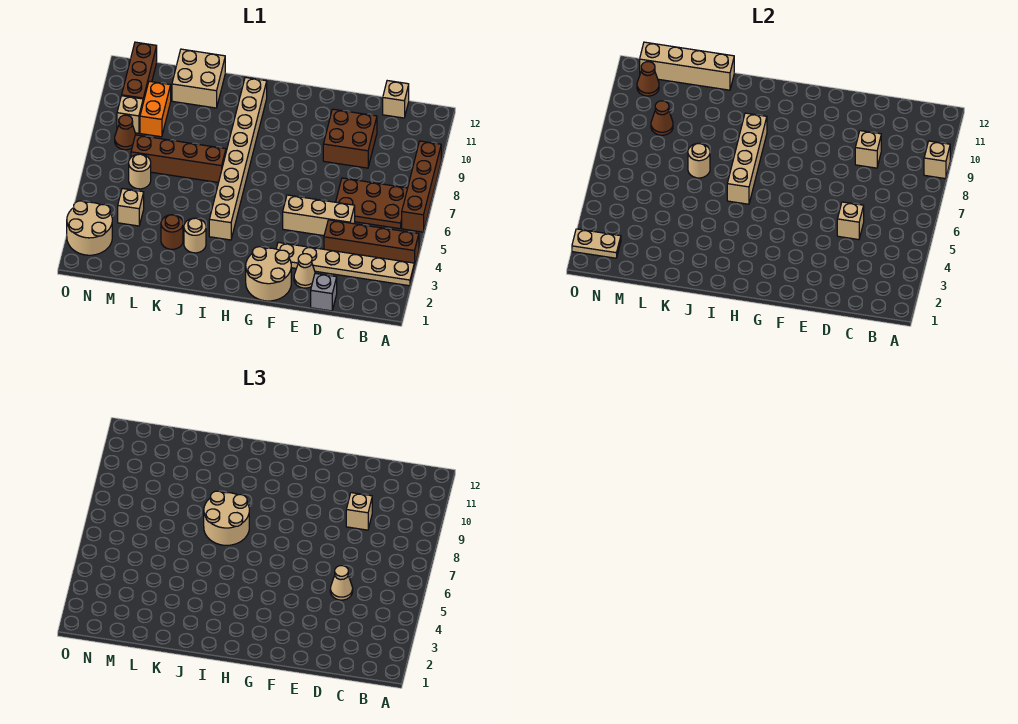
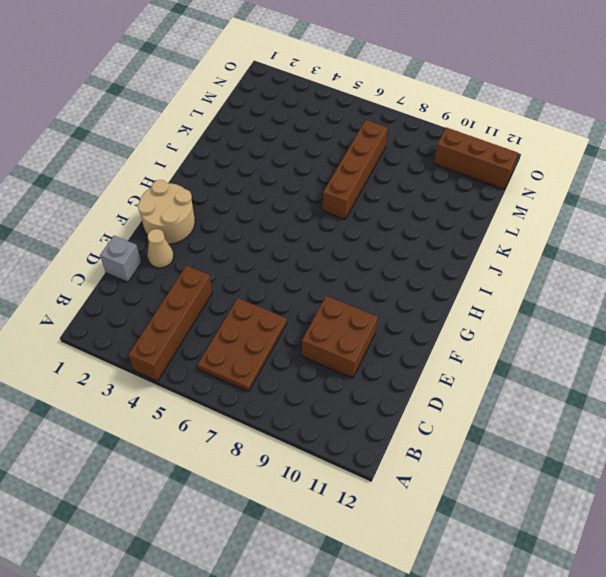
none -> tan 1x6 plate [276,242,414,286]
none -> brown 1x4 brick [402,141,441,232]
none -> tan 1x1 brick [383,81,409,118]
none -> tan 1x3 brick [283,195,355,236]

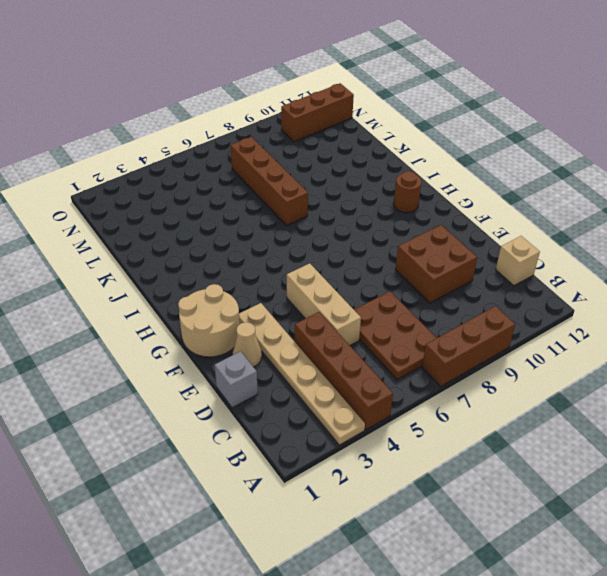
brown 1x3 brick [422,306,515,387] -> brown 1x4 brick [402,141,441,232]
brown 1x1 round brick [394,171,421,213] -> brown 1x1 round brick moved to [161,215,183,249]
none -> tan 1x8 brick [209,77,267,240]
none -> tan 1x1 round brick [184,218,206,253]
none -> tan 2x2 brick [172,49,225,108]
none -> tan 1x1 brick [118,189,144,226]

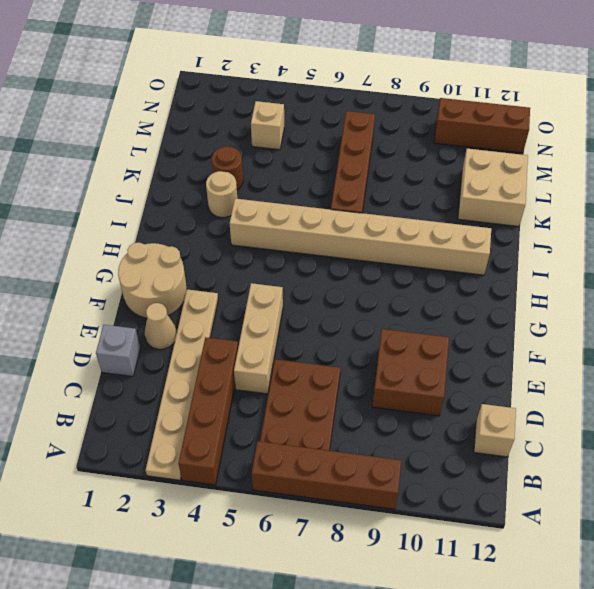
none -> tan 1x1 round brick [129,154,151,189]
none -> orange 1x2 brick [140,81,171,137]
none -> tan 2x2 round brick [67,201,112,255]
none -> brown 1x1 cone [115,115,136,150]

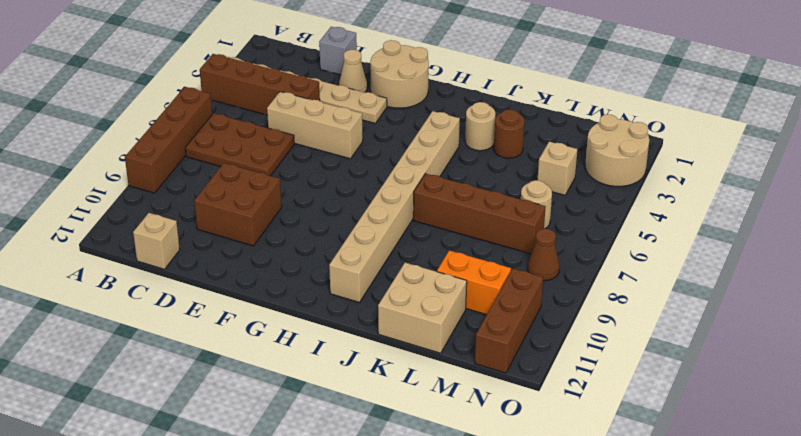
orange 1x2 brick [437,250,511,315] -> orange 1x2 brick turned to [140,81,171,137]
none -> tan 1x1 brick [117,96,143,133]
none -> tan 1x1 brick [924,141,950,179]
none -> tan 1x1 brick [837,202,864,240]
none -> tan 1x1 brick [855,131,881,168]

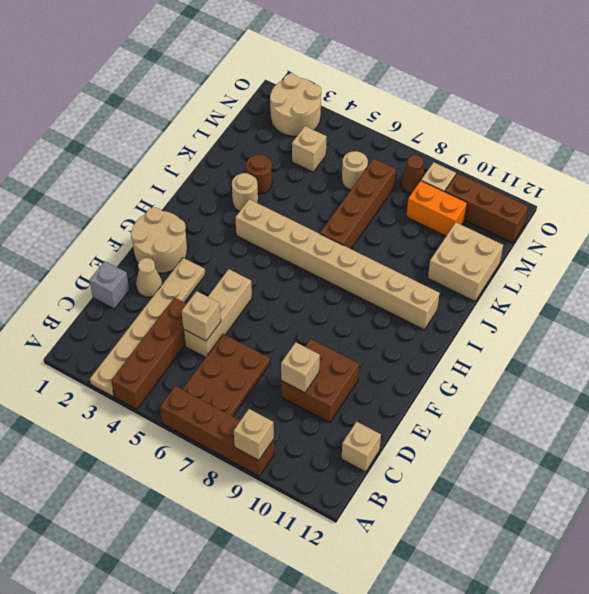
none -> tan 1x4 brick [727,113,767,204]
none -> tan 1x1 round brick [688,143,710,178]
none -> tan 1x4 brick [640,42,734,90]
none -> brown 1x1 cone [651,101,673,135]

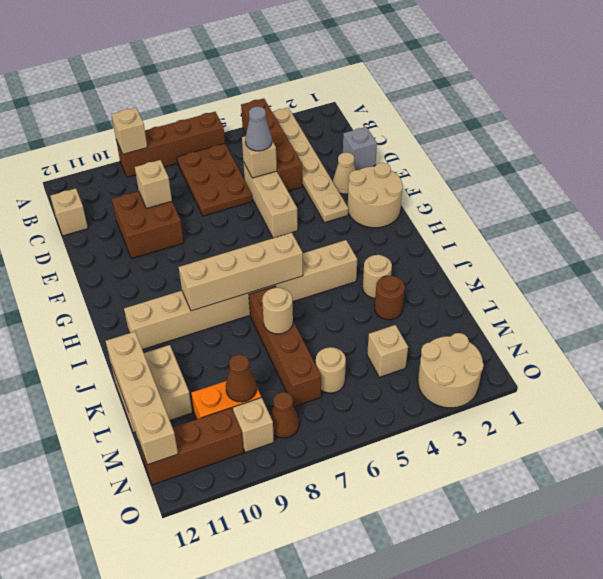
grey 1x1 cone [245,106,272,151] -> tan 1x1 cone [330,566,353,600]
none -> tan 1x2 plate [572,229,621,258]
none -> brown 1x1 cone [637,62,659,96]
none -> tan 1x1 brick [346,493,372,530]
none -> tan 2x2 round brick [204,491,249,545]

